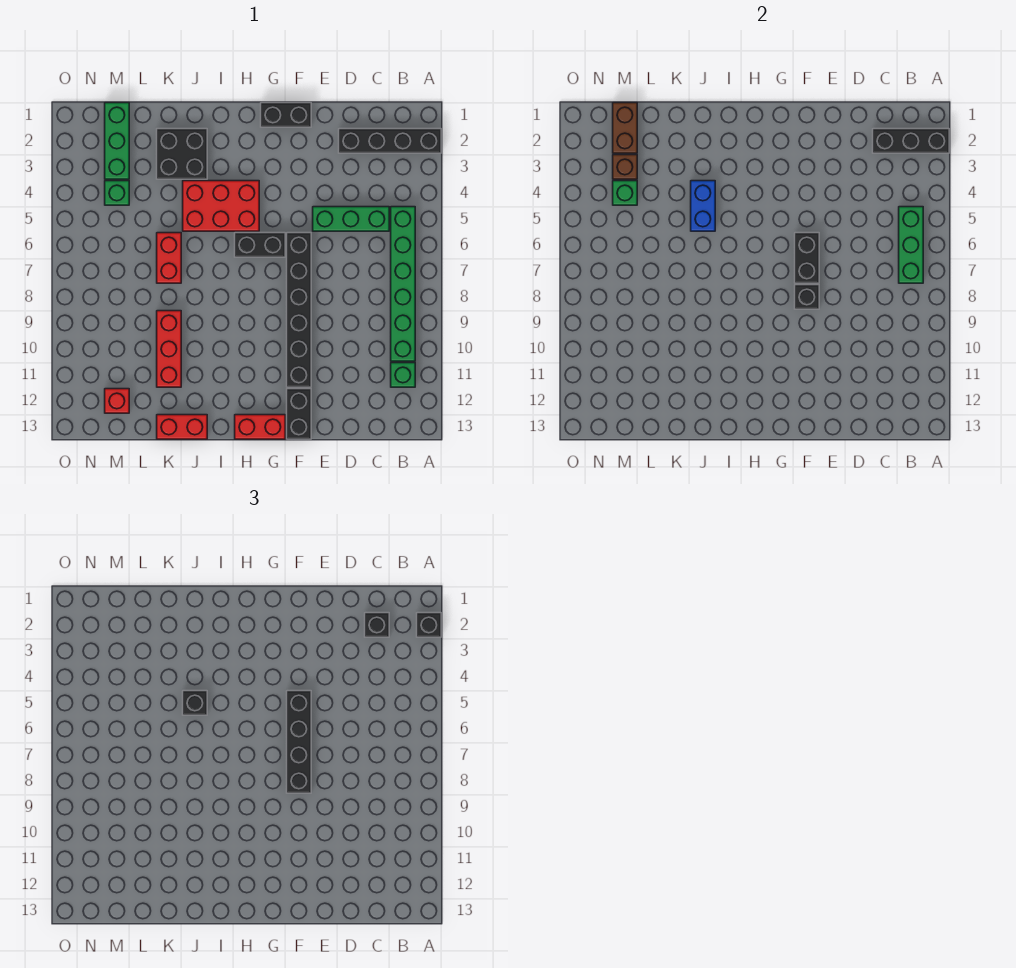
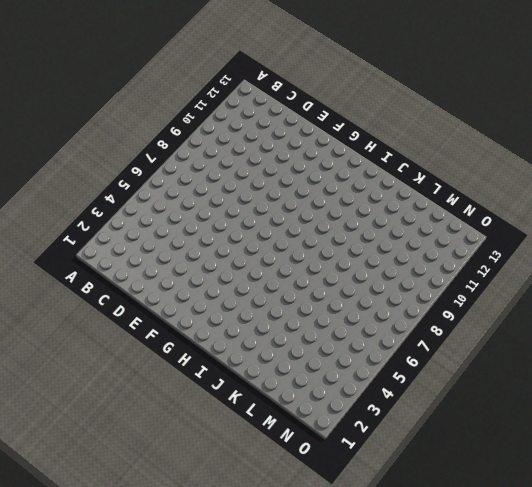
none -> black 1x4 brick [339,129,441,153]
none -> green 1x6 brick [391,207,415,361]
none -> green 1x1 brick [391,363,415,387]

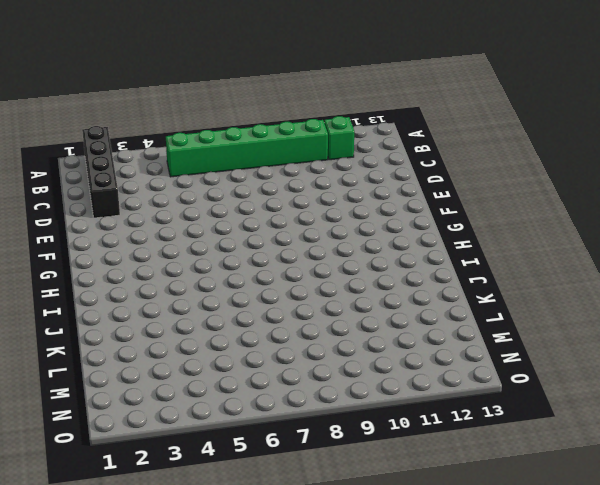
none -> green 1x3 brick [313,207,389,231]
none -> black 1x2 brick [261,103,311,127]
none -> black 1x6 brick [287,233,311,387]

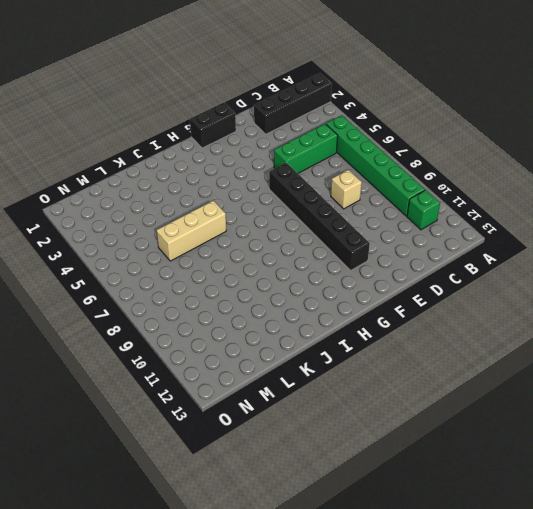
tan 1x1 brick [331,170,362,209] -> none
tan 1x3 brick [157,201,226,261] -> red 1x2 brick [157,233,181,283]
none -> black 1x2 brick [287,389,311,439]
none -> black 1x2 brick [235,233,285,257]
none -> red 1x2 brick [235,415,285,439]

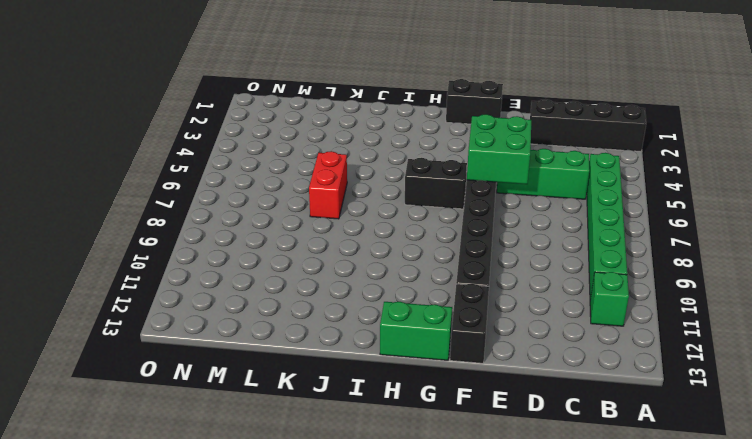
green 2x2 brick [467,114,531,184] -> black 1x2 brick [795,233,819,283]
green 1x2 brick [380,302,452,360] -> red 1x2 brick [235,415,285,439]
none -> red 2x3 brick [183,181,259,231]
none -> black 2x2 brick [157,129,207,179]
none -> red 1x2 brick [157,415,207,439]

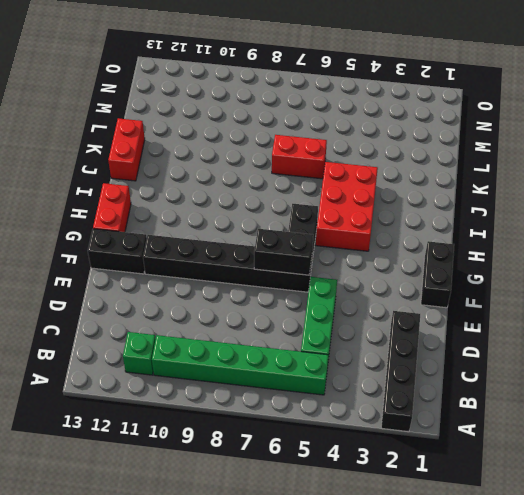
none -> black 2x2 brick [157,129,207,179]
none -> red 1x3 brick [157,311,181,387]
none -> green 1x3 brick [105,103,129,179]

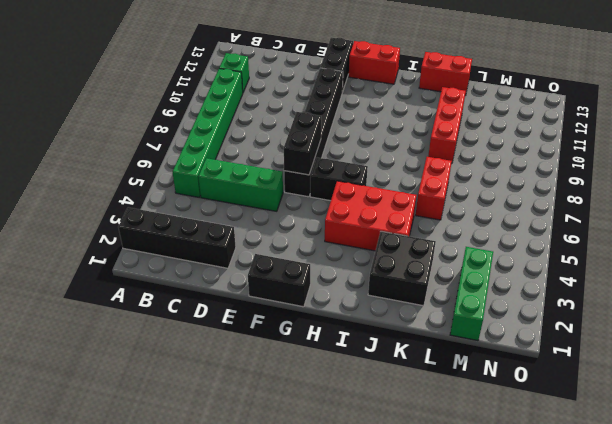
none -> green 1x1 brick [105,181,129,205]
none -> red 1x1 brick [105,389,129,413]
none -> black 1x3 brick [873,129,949,153]

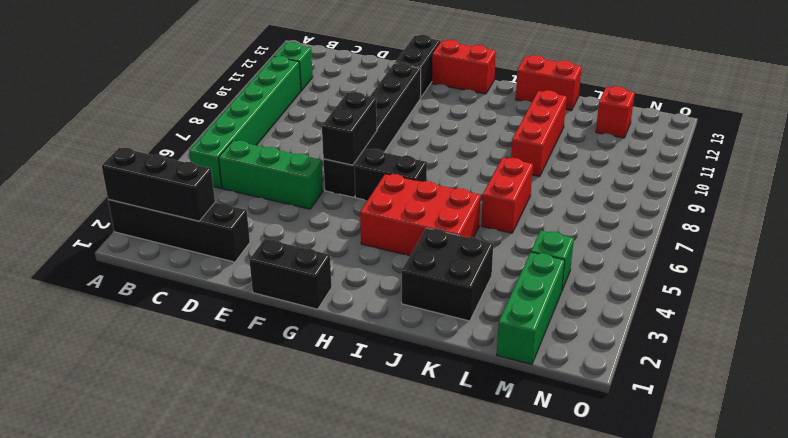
none -> green 1x3 brick [899,207,923,283]
none -> black 1x1 brick [795,285,819,309]
none -> blue 1x2 brick [691,181,715,231]

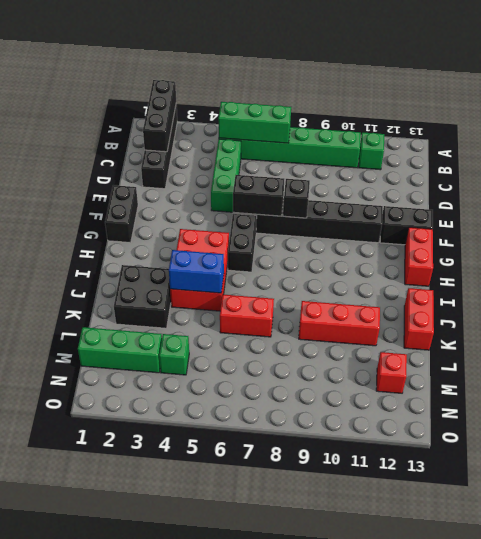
none -> brown 1x2 brick [613,103,637,153]
none -> brown 1x1 brick [613,155,637,179]
none -> green 1x1 brick [613,181,637,205]

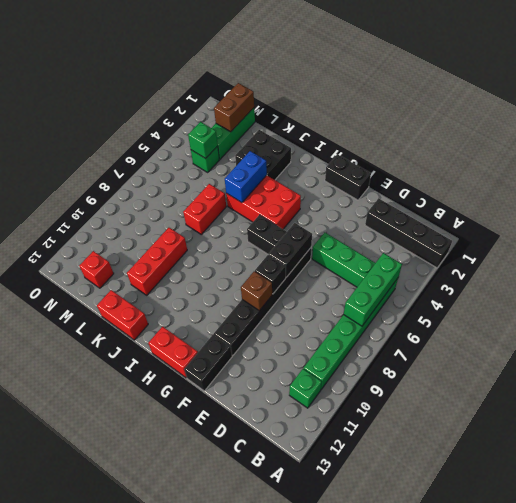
brown 1x1 brick [241,271,272,311] -> brown 1x1 brick moved to [613,155,637,179]
none -> black 1x3 brick [873,129,949,153]
none -> black 1x1 brick [417,613,441,637]
none -> black 1x1 brick [365,613,389,637]

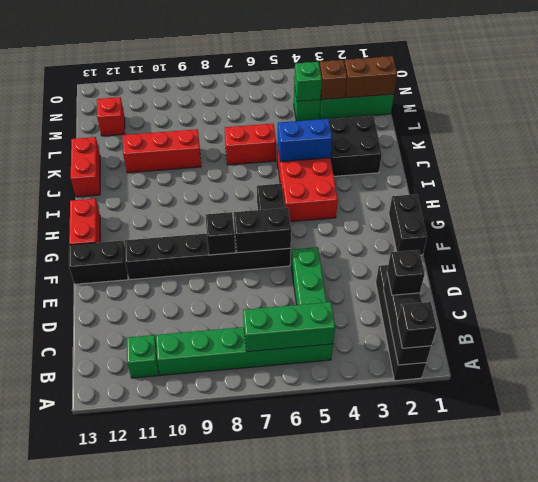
none -> black 1x4 brick [287,691,311,793]
none -> black 1x1 brick [183,691,207,715]

